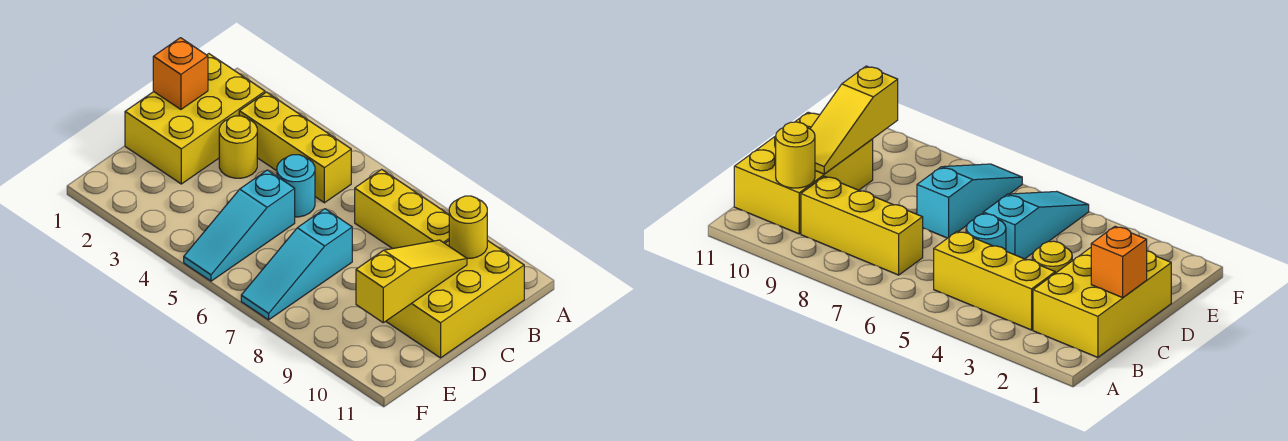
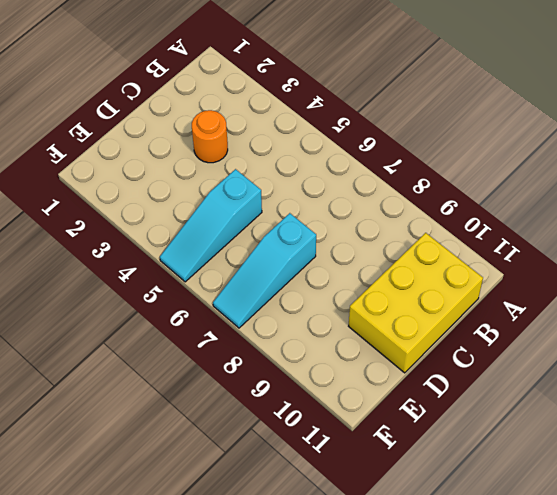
orange 1x1 round brick [192,110,228,163] -> yellow 1x1 round brick [219,116,257,178]
none -> yellow 2x3 brick [125,54,265,184]
none -> yellow 1x3 brick [239,92,351,203]

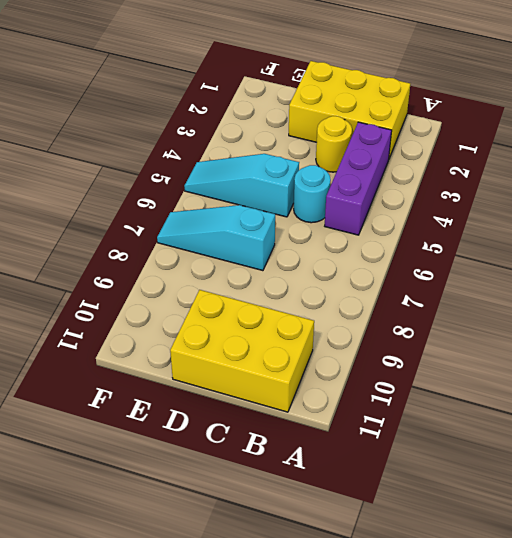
purple 1x3 brick [325,122,392,235] -> yellow 1x3 brick [239,92,351,203]
none -> yellow 1x3 brick [355,169,449,249]
none -> yellow 1x1 round brick [449,196,487,258]

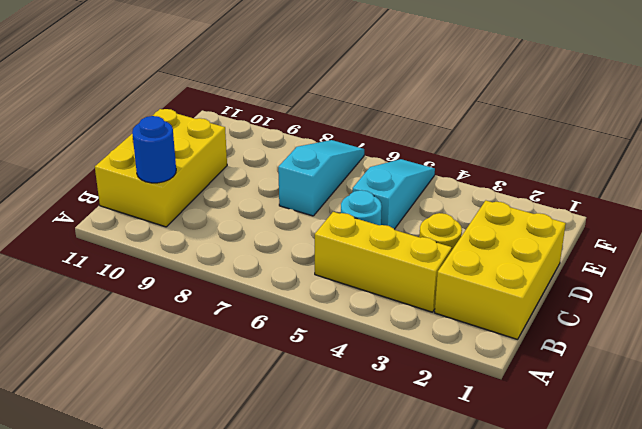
blue 1x1 round brick [132,116,176,183] -> yellow 1x1 round brick [449,196,487,258]
none -> yellow 1x3 brick [355,169,449,249]
none -> orange 1x1 brick [153,38,208,109]

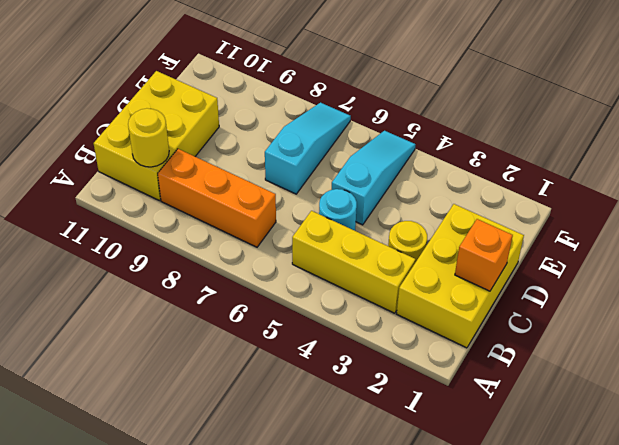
orange 1x3 brick [158,149,276,247] -> yellow 1x3 brick [355,169,449,249]
none -> yellow 1x3 slope [356,240,467,323]

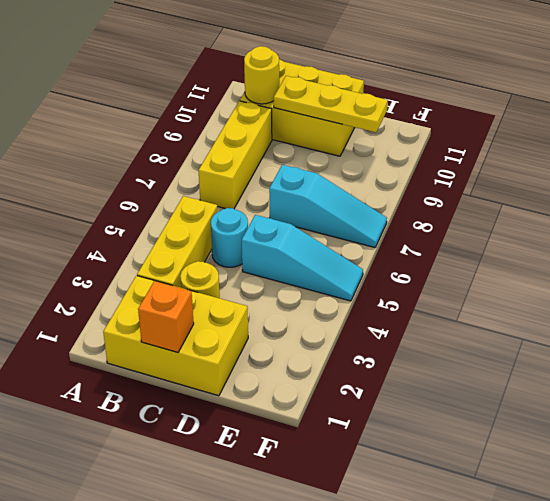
yellow 1x3 plate [274,76,388,132] -> yellow 1x3 slope [356,240,467,323]

